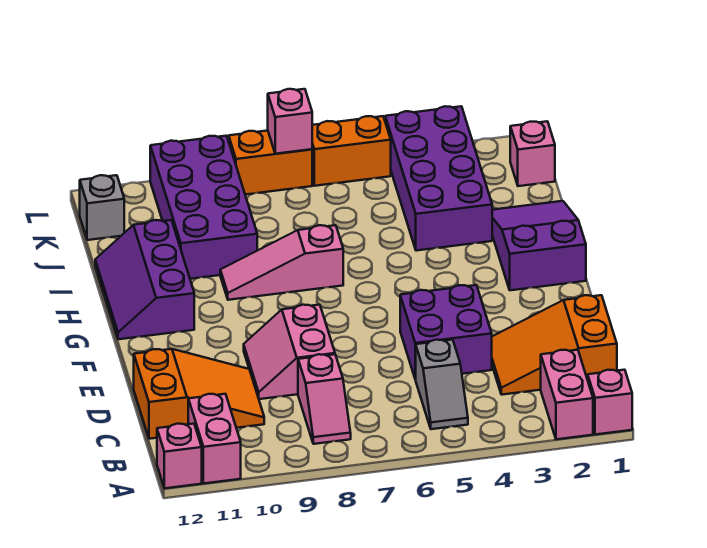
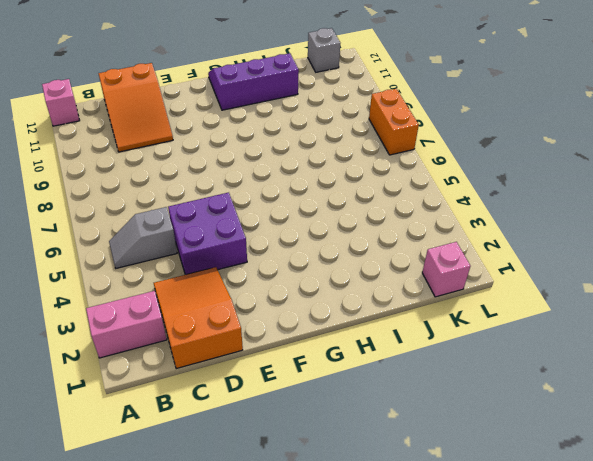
none -> pink 1x1 brick [588,370,632,435]
none -> pink 1x2 brick [188,394,241,483]
none -> pink 1x2 slope [298,354,351,444]

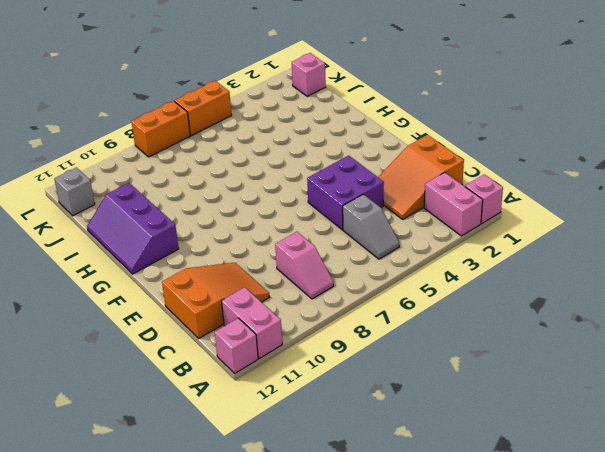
none -> pink 2x2 slope [244,305,335,399]
none -> purple 2x3 slope [492,201,586,290]
none -> pink 1x3 slope [220,225,343,300]

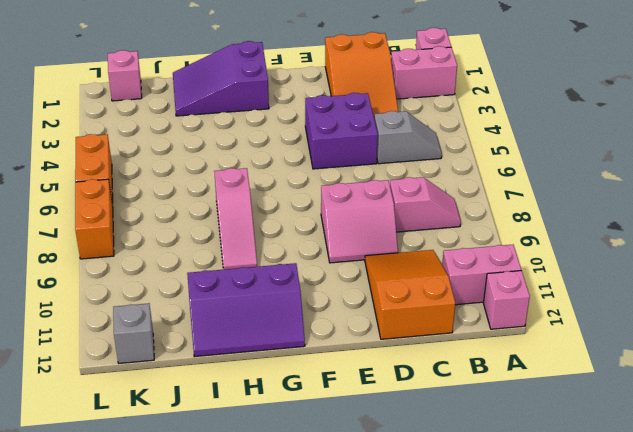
none -> purple 2x4 brick [385,106,492,251]
none -> purple 2x4 brick [150,136,257,279]
none -> pink 1x1 brick [268,89,312,154]

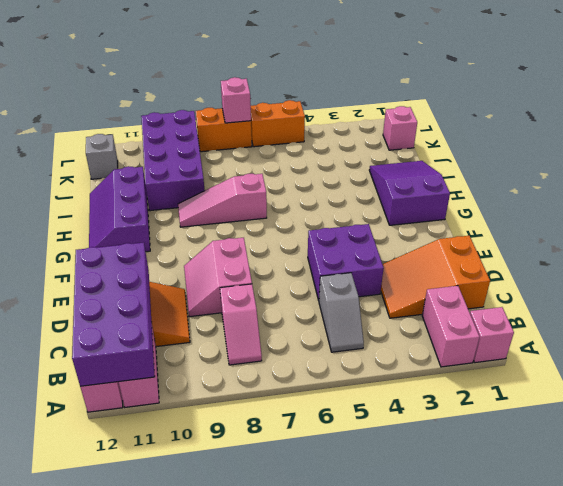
purple 2x4 brick [72,243,155,387] -> purple 2x4 brick moved to [385,106,492,251]

